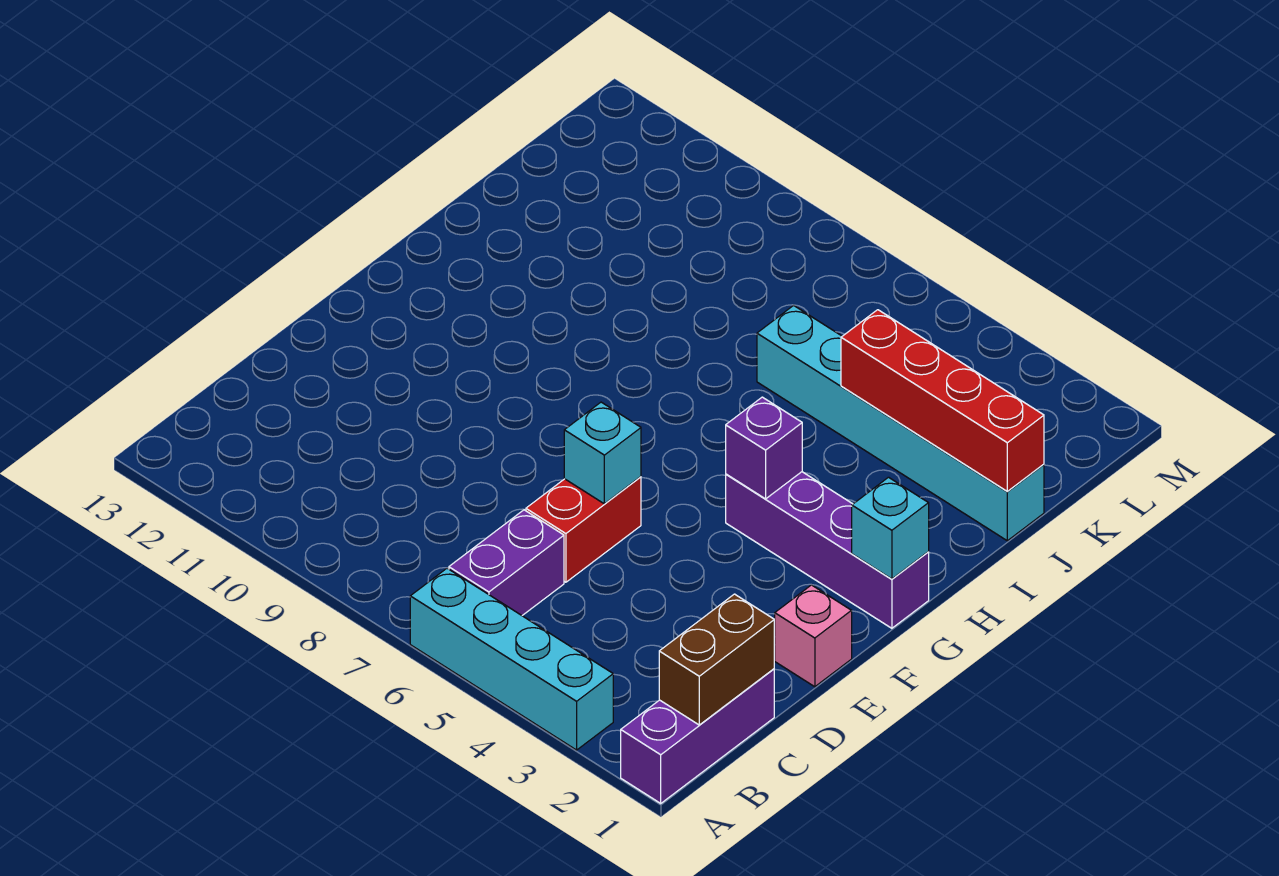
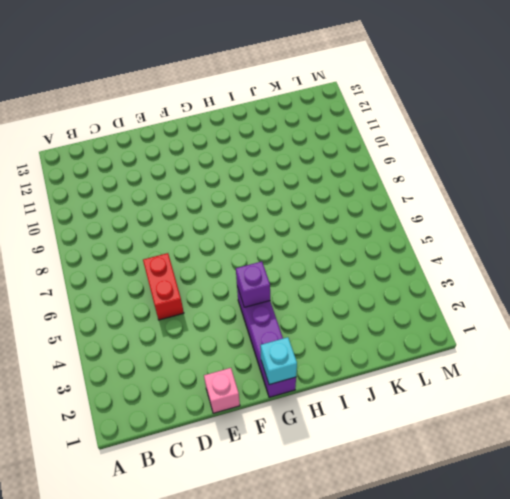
red 1x2 brick [143,253,184,320] -> red 1x2 brick turned to [526,477,641,582]
none -> purple 1x3 brick [621,669,774,803]
none -> cyan 1x4 brick [410,568,613,750]
none -> purple 1x2 brick [449,510,564,615]

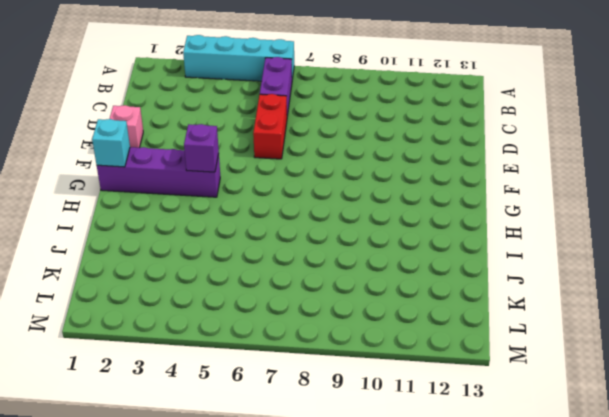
none -> purple 1x3 brick [621,669,774,803]
none -> cyan 1x6 brick [757,306,1044,541]
none -> brown 1x2 brick [659,594,774,725]

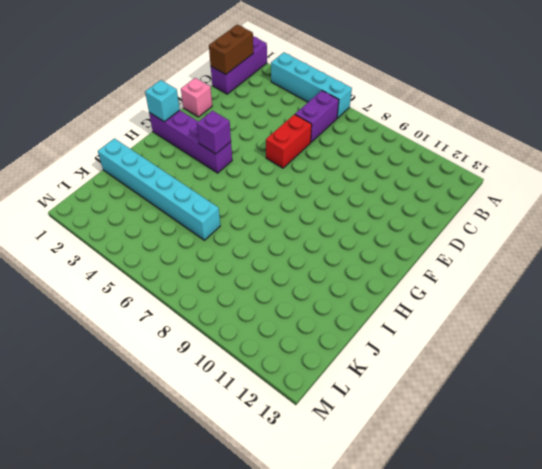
none -> cyan 1x1 brick [564,402,641,504]
none -> red 1x4 brick [841,310,1044,491]

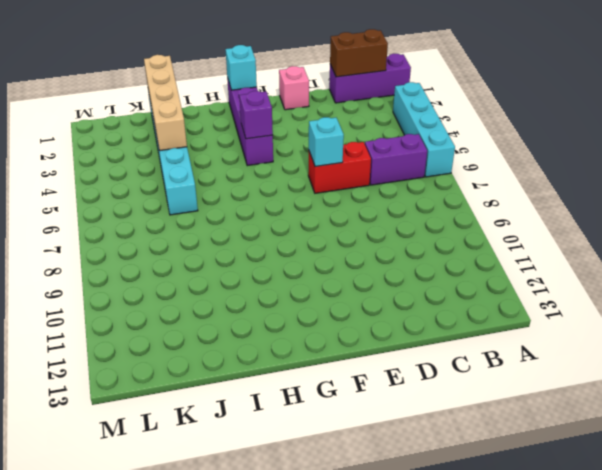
tan 1x4 brick [144,55,187,151] -> red 1x4 brick [841,310,1044,491]

